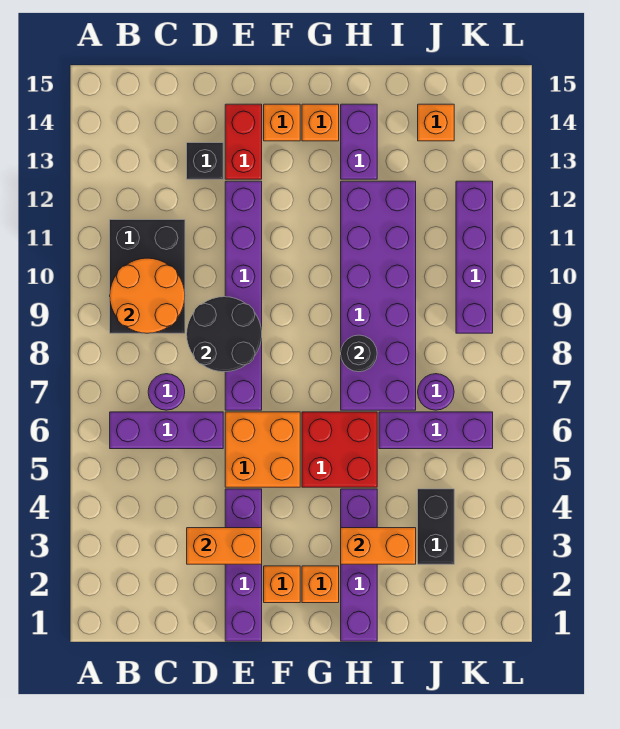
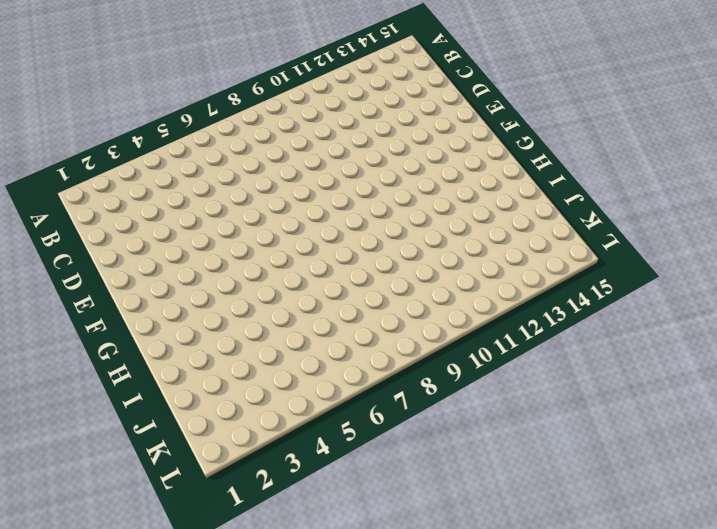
none -> purple 1x3 brick [110,412,223,449]
none -> black 2x3 brick [110,220,185,333]
none -> purple 1x1 round brick [148,374,185,410]

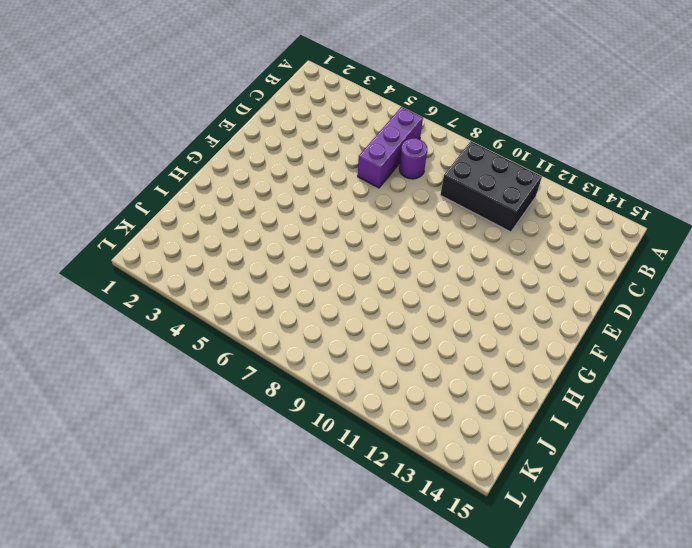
none -> black 1x1 brick [187,143,223,179]
none -> purple 1x4 brick [225,489,262,641]
none -> orange 2x2 brick [225,412,300,487]

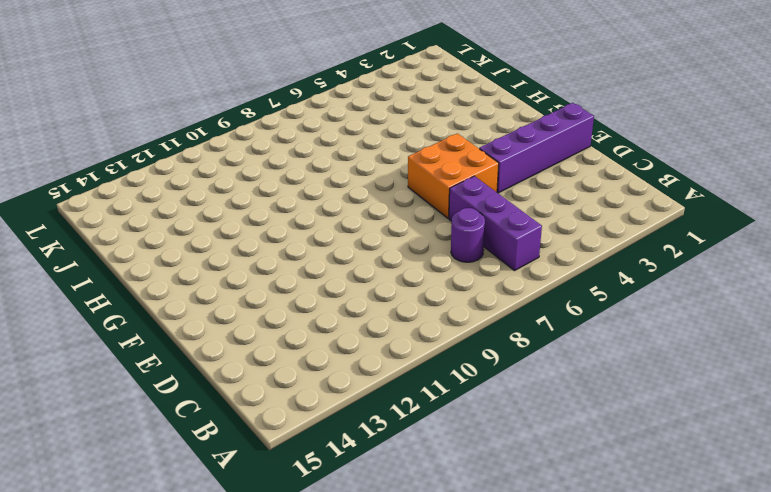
none -> black 2x3 brick [110,220,185,333]
none -> black 1x1 brick [187,143,223,179]
none -> purple 1x6 brick [225,181,262,410]

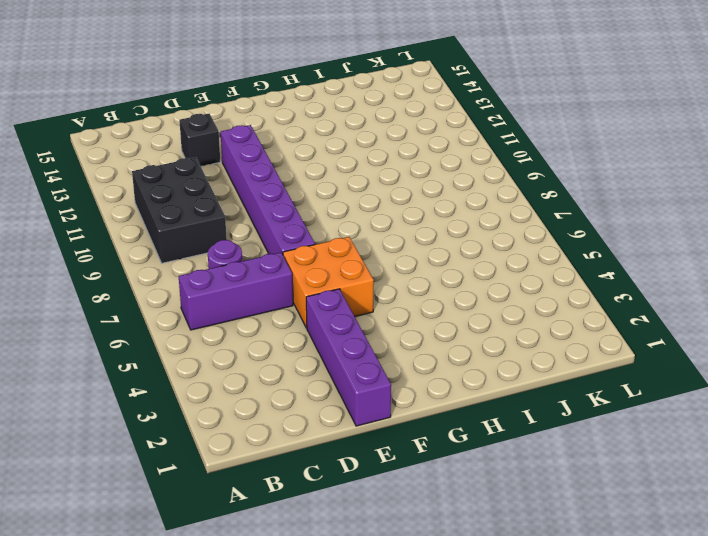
none -> red 1x2 brick [225,104,262,179]
none -> orange 1x1 brick [264,566,300,603]
none -> orange 1x1 brick [264,104,300,141]

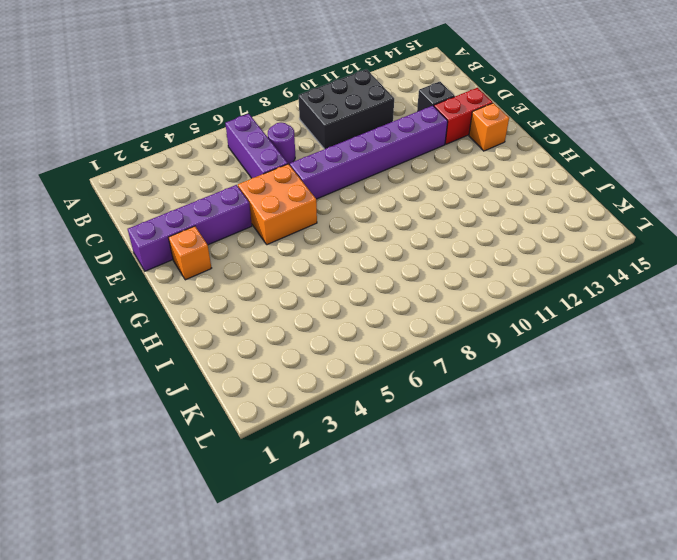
none -> orange 1x1 brick [302,566,339,603]
none -> red 2x2 brick [302,412,377,487]
none -> orange 1x1 brick [302,104,339,141]

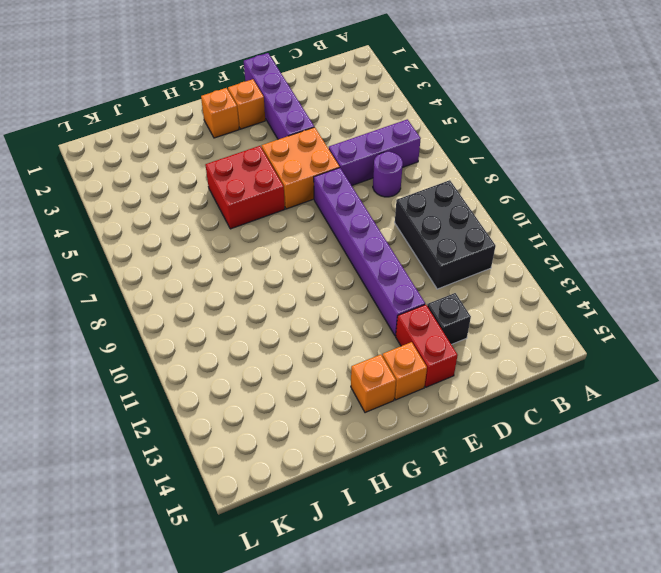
none -> purple 1x4 brick [341,489,377,641]
none -> purple 2x6 brick [341,181,416,410]
none -> purple 1x2 brick [341,104,377,179]

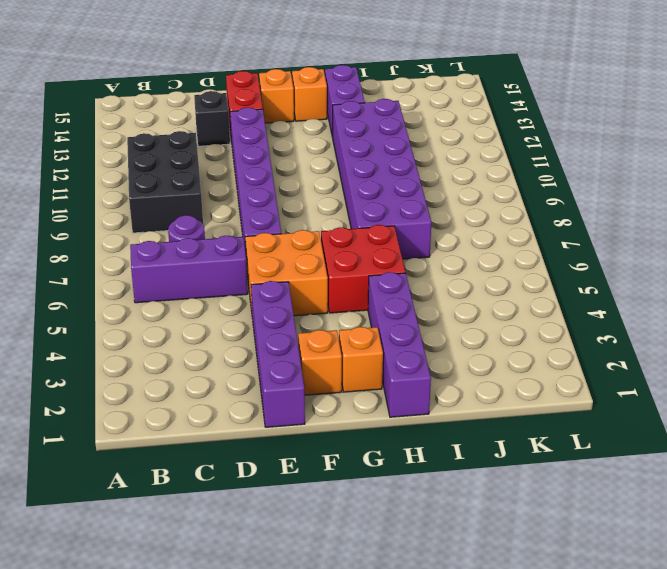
none -> purple 1x3 brick [379,412,493,449]
none -> black 1x2 brick [418,489,454,564]
none -> purple 1x1 round brick [418,374,454,410]

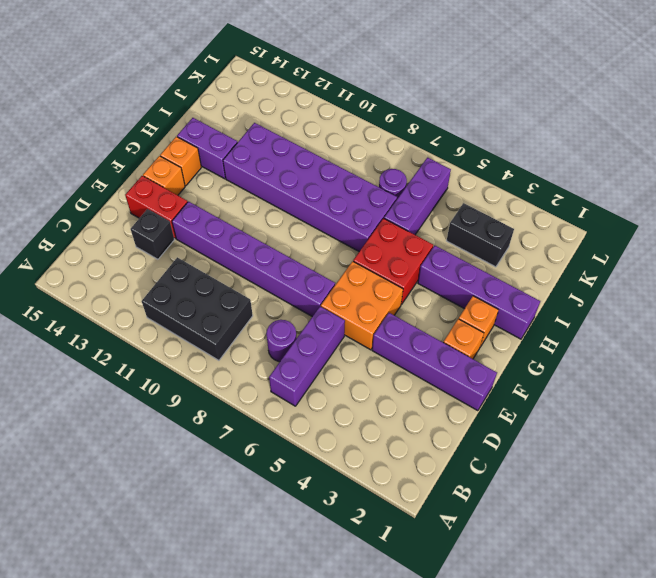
none -> orange 1x1 brick [418,104,454,141]
none -> purple 1x4 brick [456,181,493,333]
none -> orange 2x2 round brick [110,258,185,333]

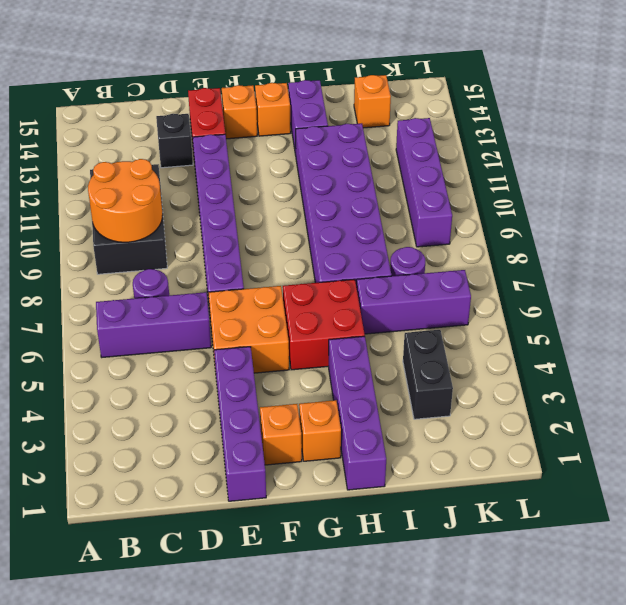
none -> orange 1x2 brick [187,528,262,564]
none -> black 2x2 round brick [187,297,262,372]
none -> orange 1x2 brick [341,528,416,564]

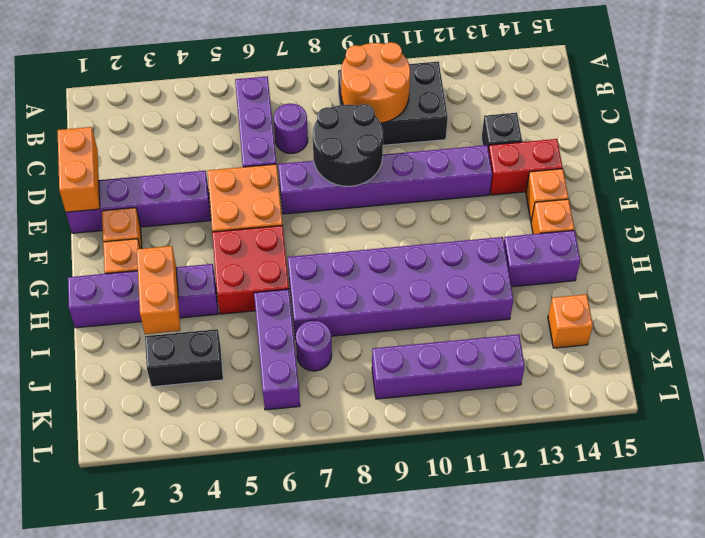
orange 1x2 brick [57,127,100,212] -> orange 1x2 brick moved to [187,528,262,564]
none -> black 1x1 round brick [341,335,377,372]

